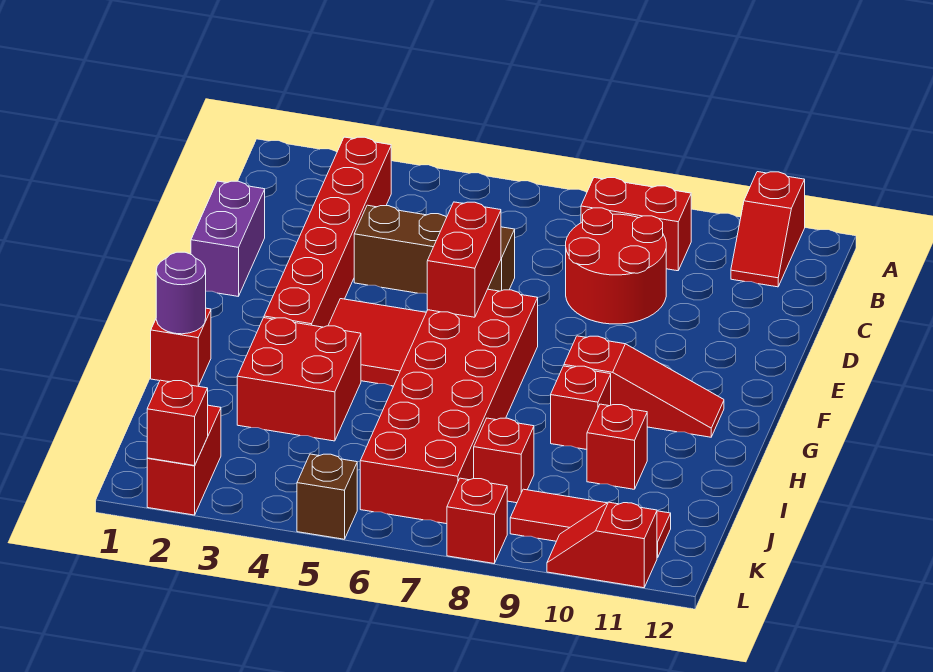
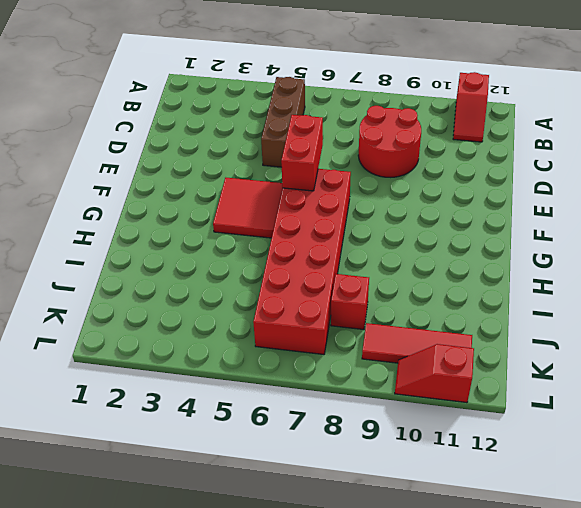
brown 1x3 brick [261,77,305,167] -> brown 1x3 brick turned to [354,205,515,294]
none -> red 1x6 brick [264,137,391,327]
none -> red 1x2 brick [581,178,691,271]
none -> purple 1x2 brick [191,181,265,296]

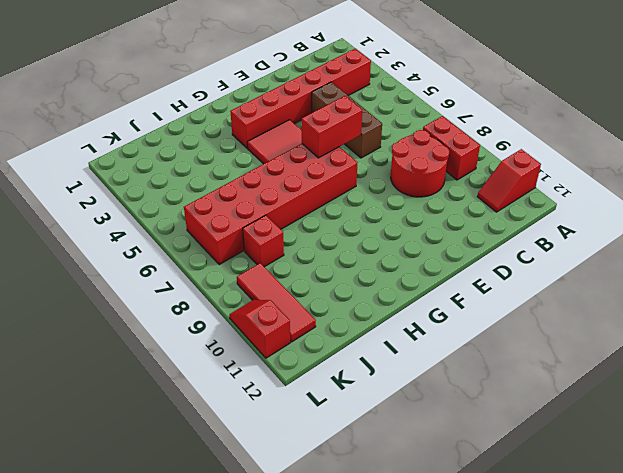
none -> purple 1x2 brick [191,181,265,296]
none -> red 1x3 slope [564,336,724,437]
none -> red 1x1 brick [151,308,211,386]

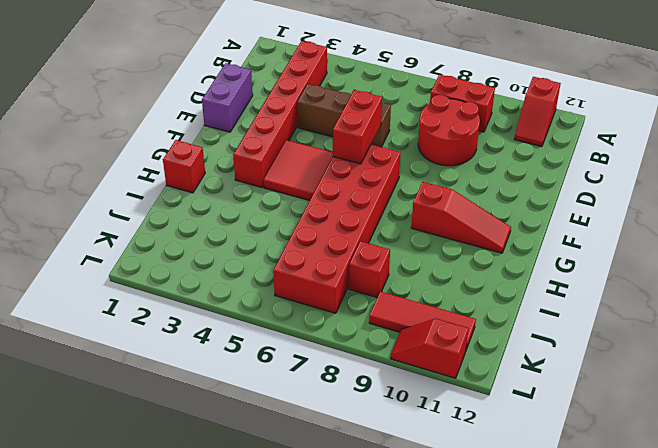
none -> red 2x2 brick [237,318,361,441]
none -> red 1x1 brick [551,366,611,449]
none -> red 1x1 brick [587,404,647,489]

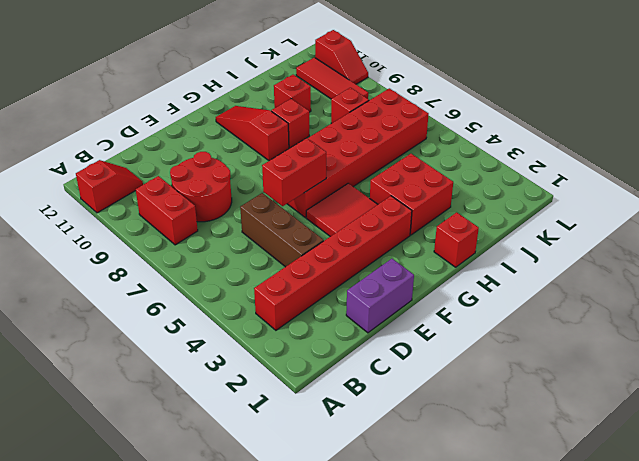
none -> red 1x2 brick [147,405,221,515]
none -> brown 1x1 brick [297,454,357,539]
none -> red 1x1 brick [447,478,507,563]

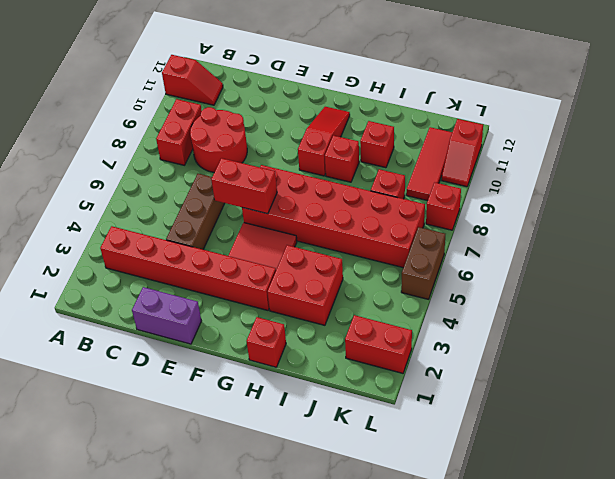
brown 1x2 brick [401,227,445,299] -> brown 1x1 brick [297,454,357,539]
none -> purple 1x1 round brick [156,252,206,334]
none -> red 1x1 brick [147,380,208,466]

